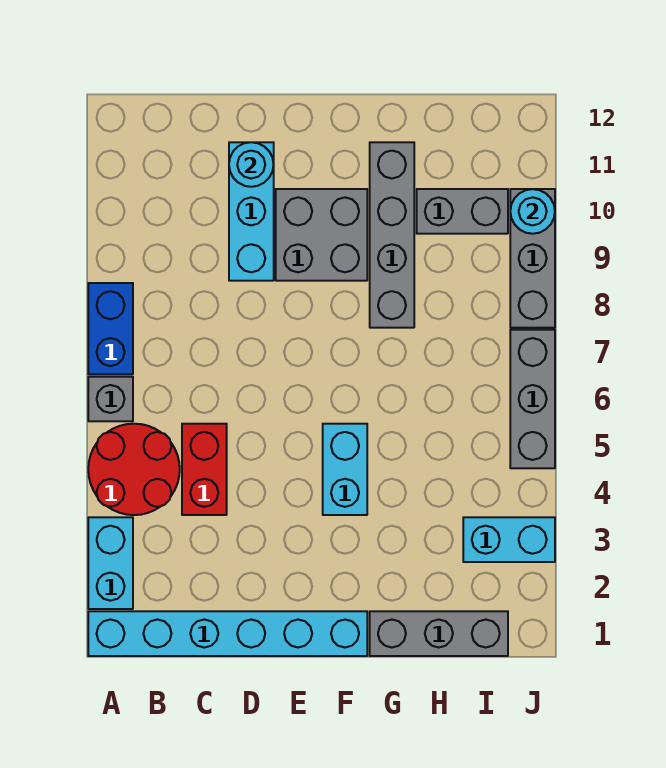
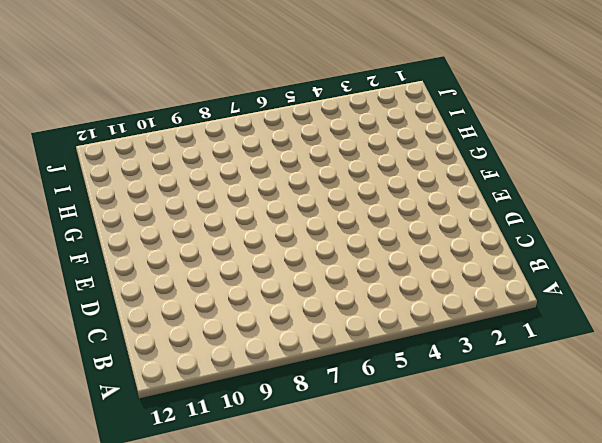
none -> cyan 1x6 brick [88,611,367,656]
none -> cyan 1x2 brick [88,517,133,609]
none -> red 2x2 round brick [88,424,180,515]

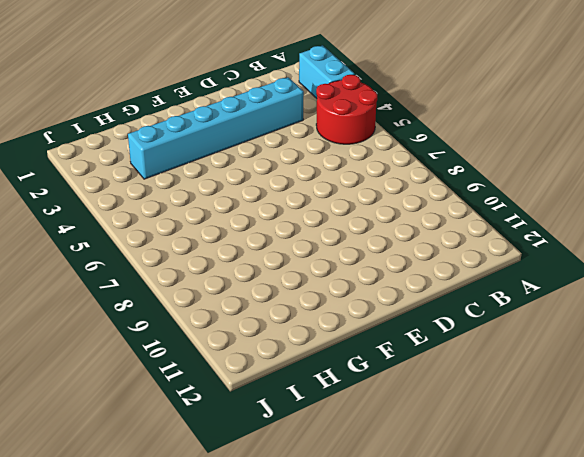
cyan 1x6 brick [128,77,304,179] -> cyan 1x6 brick moved to [88,611,367,656]
none -> grey 1x1 brick [88,377,133,421]
none -> blue 1x2 brick [88,283,133,374]
none -> red 1x2 brick [182,424,227,515]

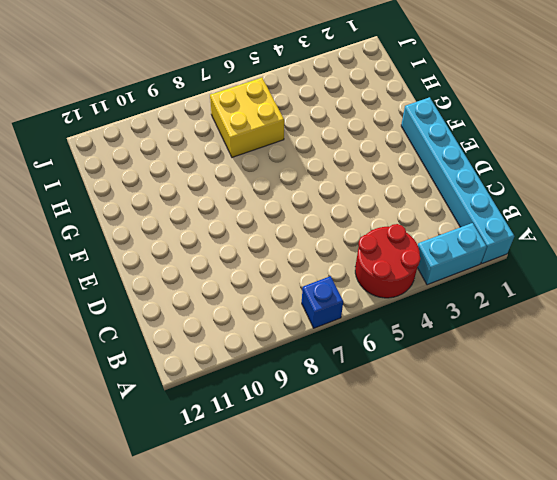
blue 1x1 brick [302,276,343,328] -> blue 1x2 brick [88,283,133,374]
yellow 2x2 brick [210,78,284,157] -> none
none -> grey 1x1 brick [88,377,133,421]
none -> red 1x2 brick [182,424,227,515]
none -> cyan 1x3 brick [229,142,274,281]

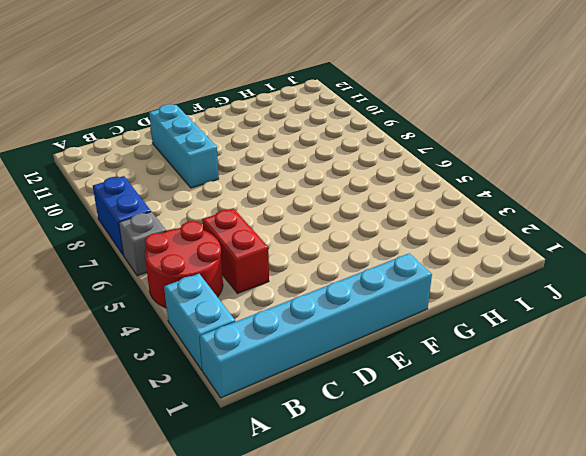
none -> grey 2x2 brick [276,189,367,281]
none -> cyan 1x2 brick [323,424,367,515]
none -> grey 1x3 brick [370,611,508,656]

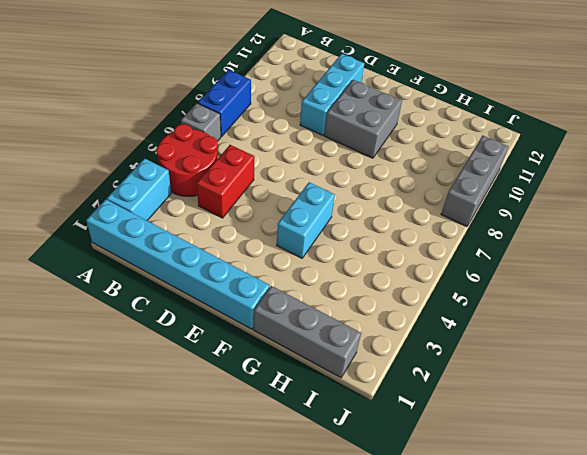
none -> grey 1x4 brick [370,142,414,328]
none -> grey 1x2 brick [417,189,508,234]
none -> cyan 1x2 brick [463,517,555,562]

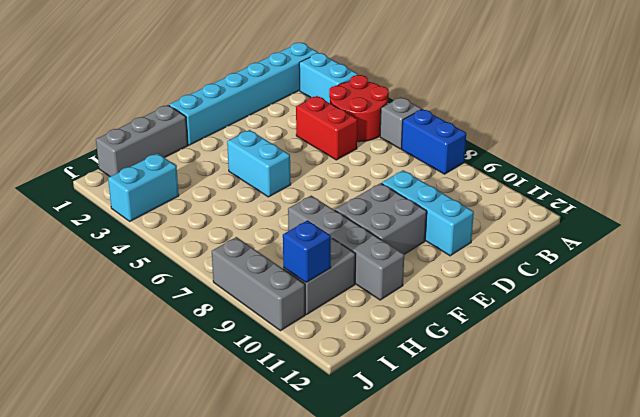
blue 1x1 brick [283,220,331,283] -> none
none -> grey 1x3 brick [510,330,555,468]
none -> cyan 1x1 round brick [229,142,274,187]
none -> cyan 1x1 round brick [510,189,555,234]

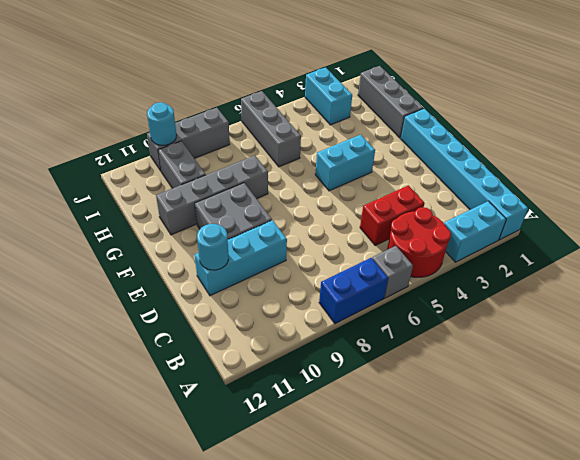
grey 1x3 brick [241,91,301,167] -> grey 1x3 brick turned to [510,330,555,468]

